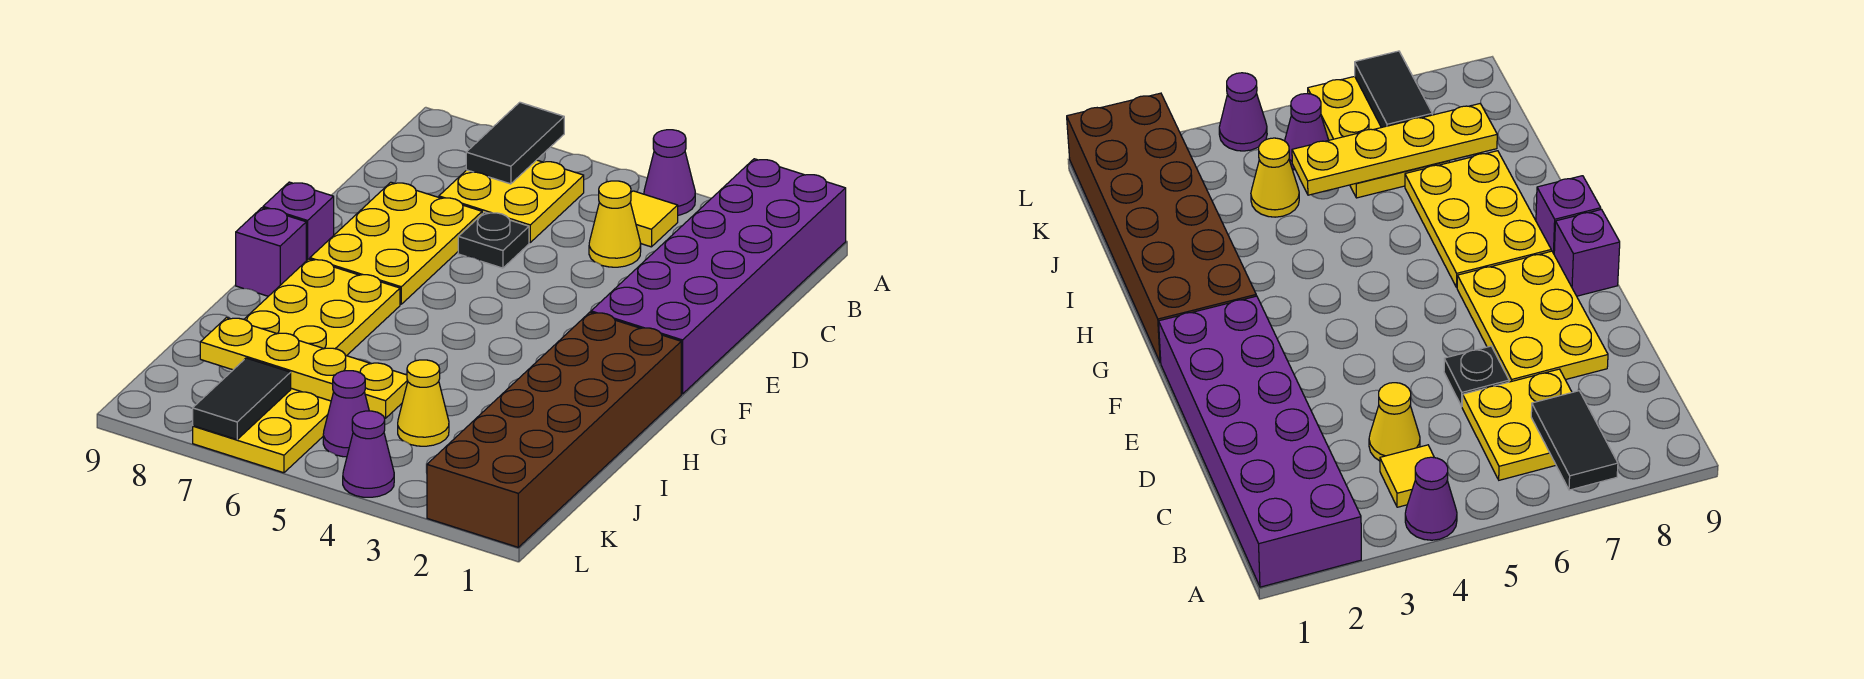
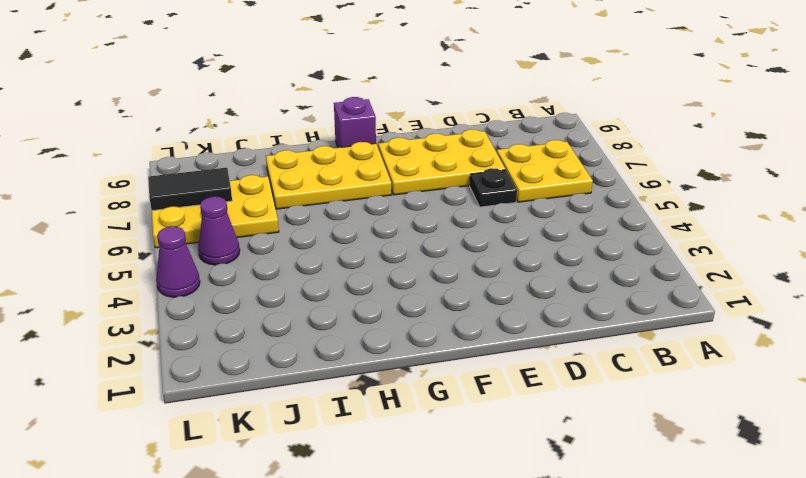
none -> purple 2x6 brick [591,159,846,394]
none -> purple 1x1 cone [644,130,695,215]
none -> yellow 1x1 tile [630,191,678,247]

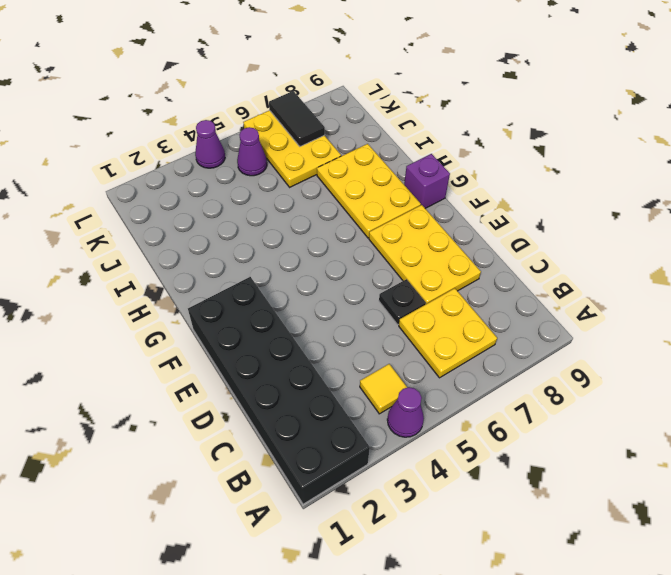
black 2x6 brick [188,277,370,504] -> purple 2x6 brick [591,159,846,394]
none -> yellow 1x1 cone [589,181,641,267]
none -> purple 1x1 brick [263,182,334,261]
none -> brown 2x6 brick [427,312,681,547]

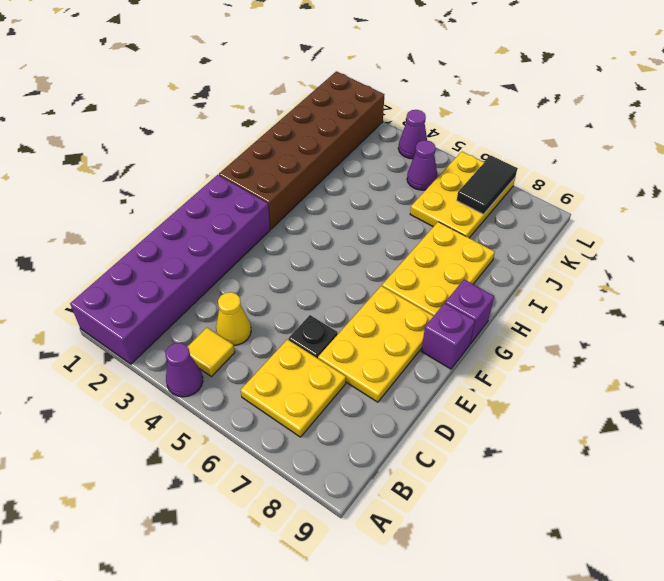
none -> yellow 1x1 cone [398,360,449,446]
none -> black 1x2 tile [466,102,564,184]
none -> yellow 1x4 plate [200,318,408,418]

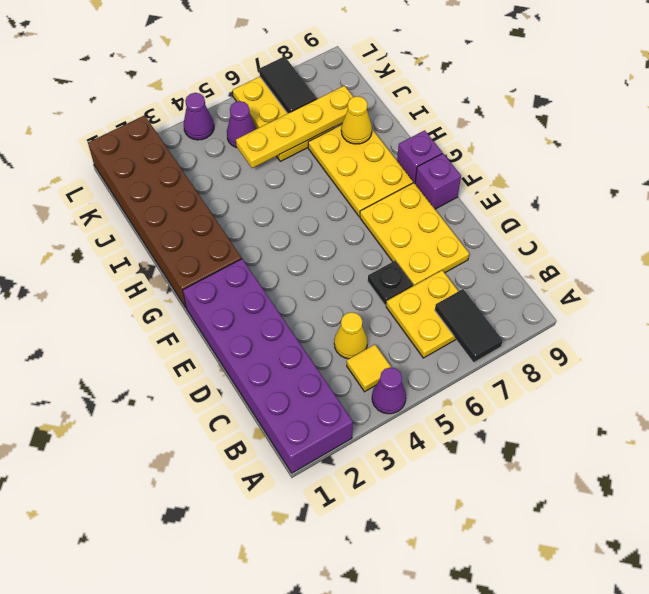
yellow 1x1 cone [341,96,372,144] -> yellow 1x1 cone moved to [398,360,449,446]

